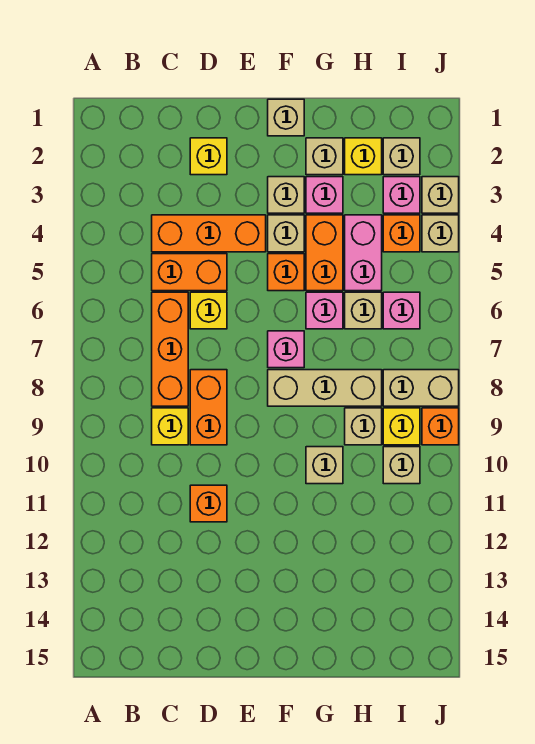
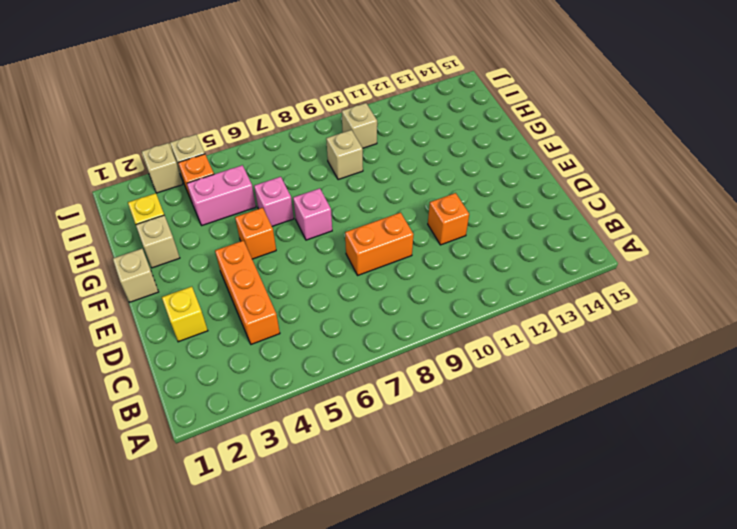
none -> orange 1x2 brick [152,254,227,291]
none -> orange 1x3 brick [152,292,188,406]
none -> yellow 1x1 brick [152,408,188,445]
none -> yellow 1x1 brick [190,292,227,329]

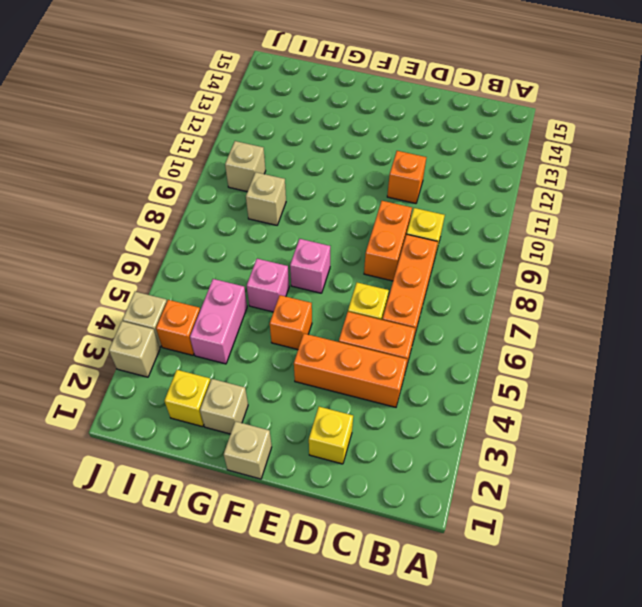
none -> tan 1x1 brick [268,177,304,213]
none -> tan 1x1 brick [268,215,304,252]
none -> tan 1x3 brick [268,370,382,406]
none -> pink 1x1 brick [306,177,343,213]

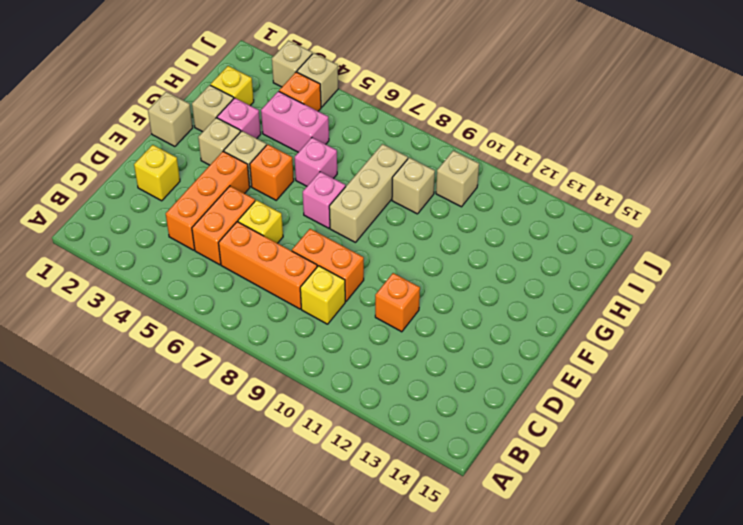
none -> orange 1x2 brick [306,215,343,291]
none -> tan 1x1 brick [306,447,343,484]
none -> tan 1x1 brick [345,292,382,329]
none -> tan 1x1 brick [383,138,420,175]

